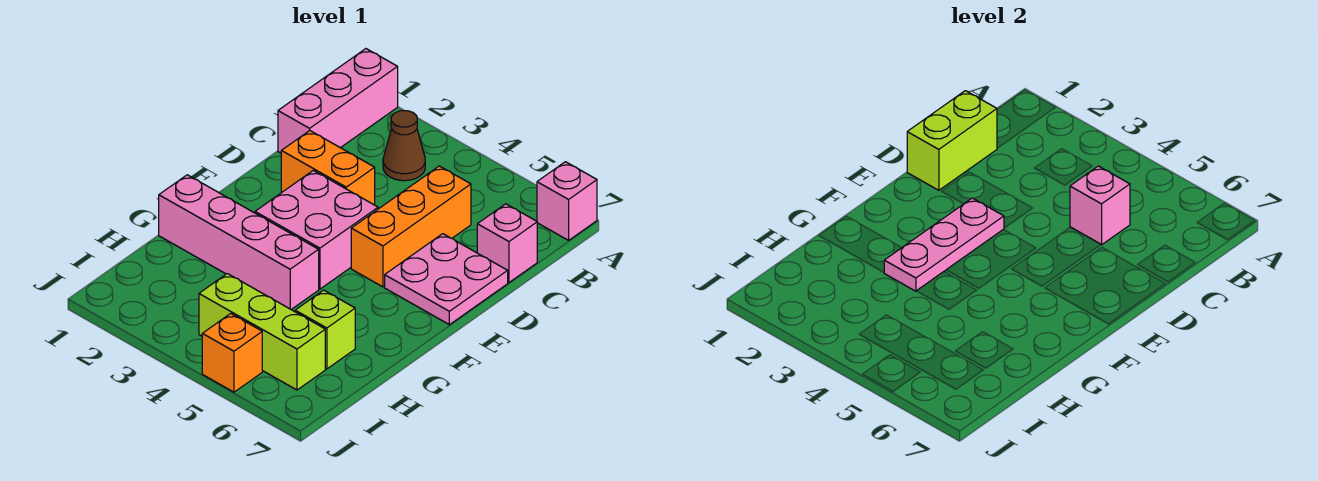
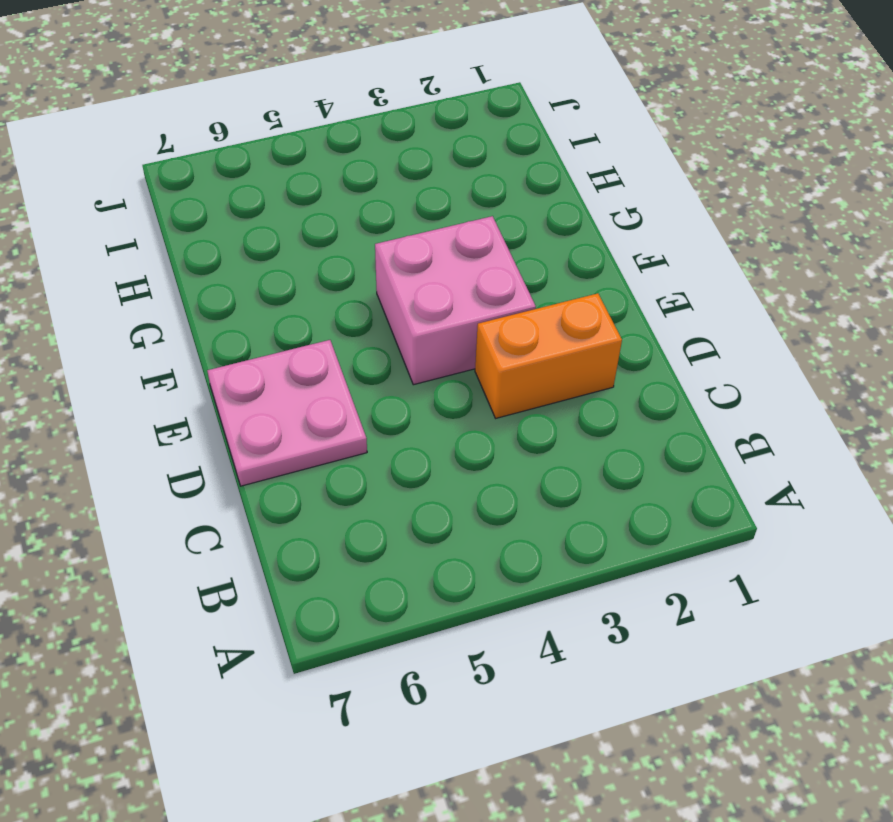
none -> pink 1x3 brick [278,49,398,153]
none -> pink 1x1 brick [537,162,597,240]
none -> brown 1x1 cone [383,111,425,181]

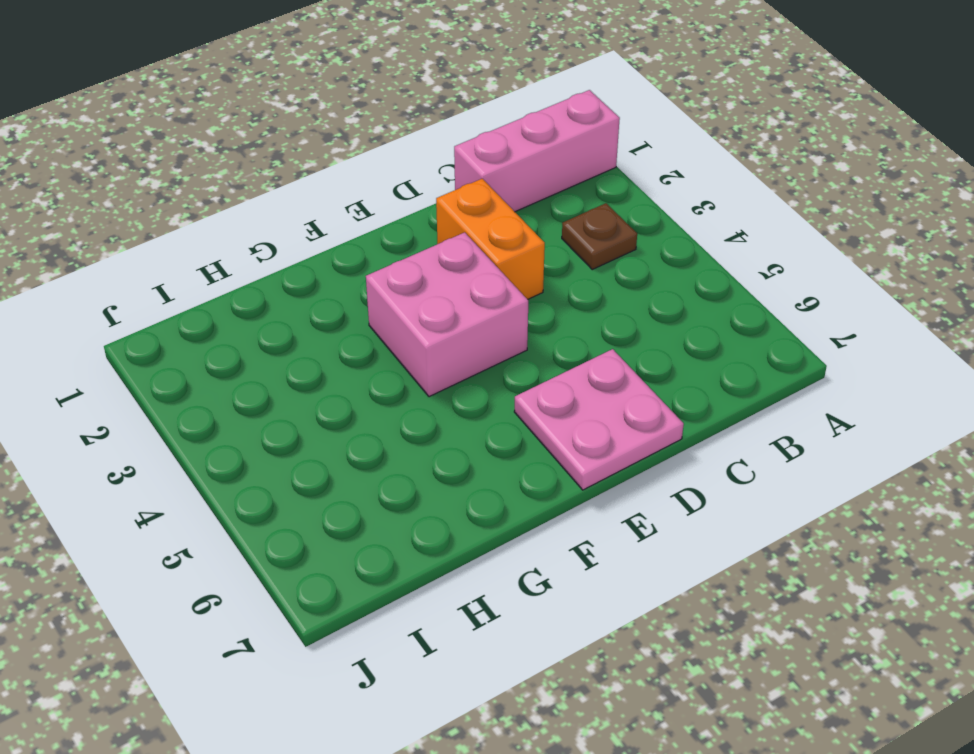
brown 1x1 plate [562,203,637,269] -> brown 1x1 cone [383,111,425,181]
none -> pink 1x1 brick [537,162,597,240]
none -> orange 1x3 brick [351,166,471,287]
none -> pink 1x1 brick [477,204,537,282]

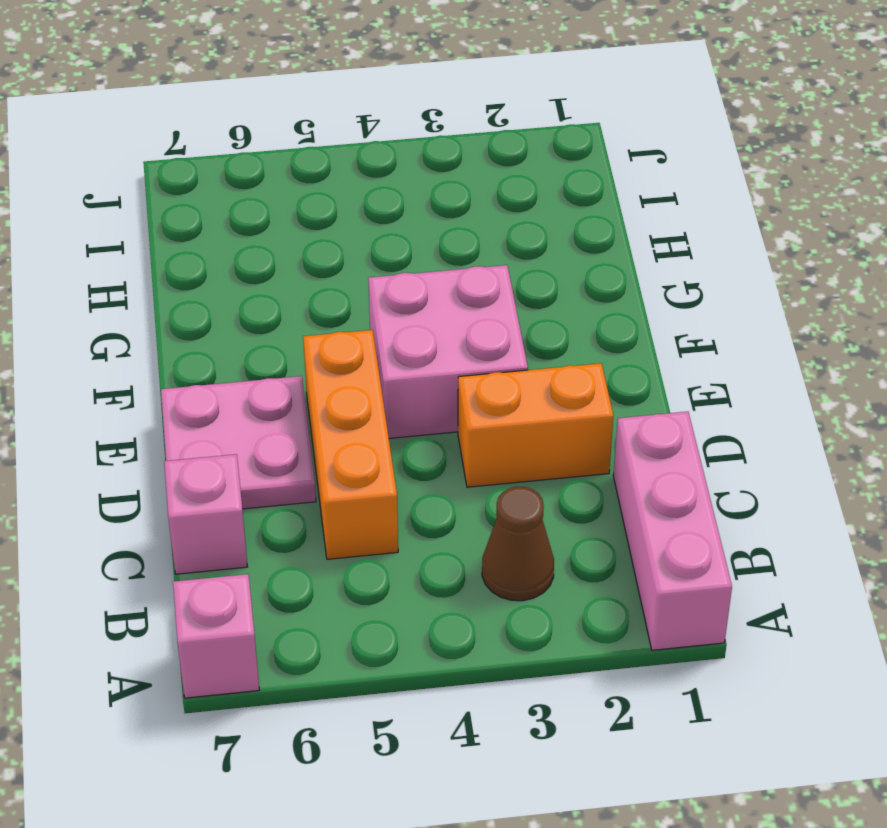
none -> pink 1x4 brick [159,175,319,309]
none -> lime 1x1 brick [295,290,355,369]
none -> lime 1x3 brick [199,274,325,390]

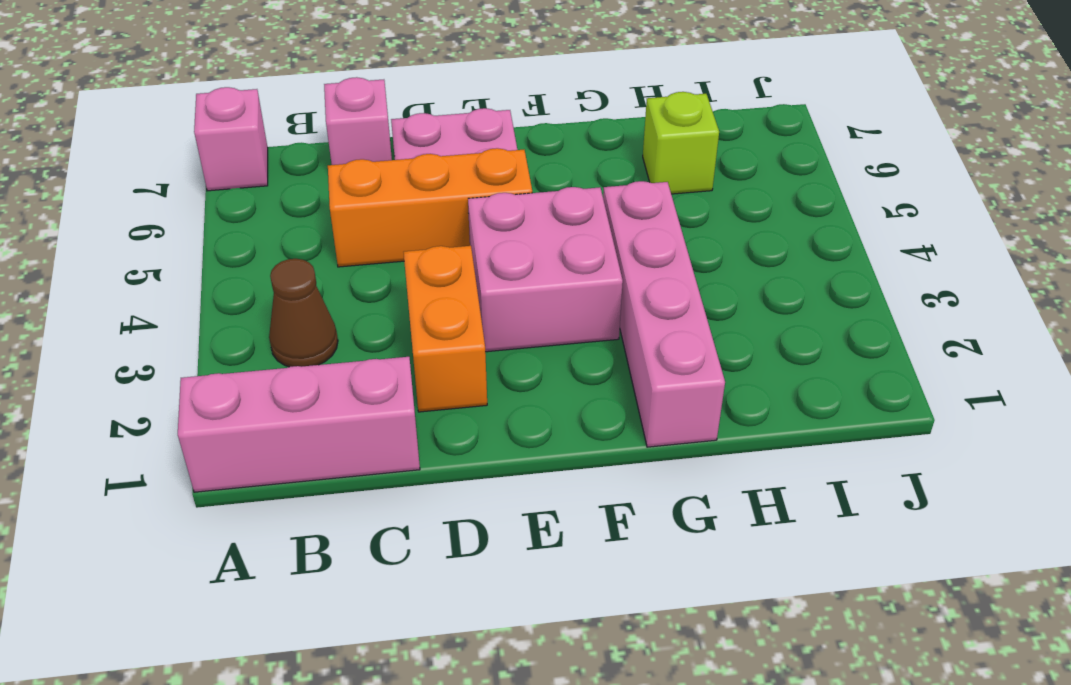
none -> lime 1x3 brick [199,274,325,390]
none -> orange 1x1 brick [202,314,262,392]
none -> lime 1x2 brick [907,91,997,190]

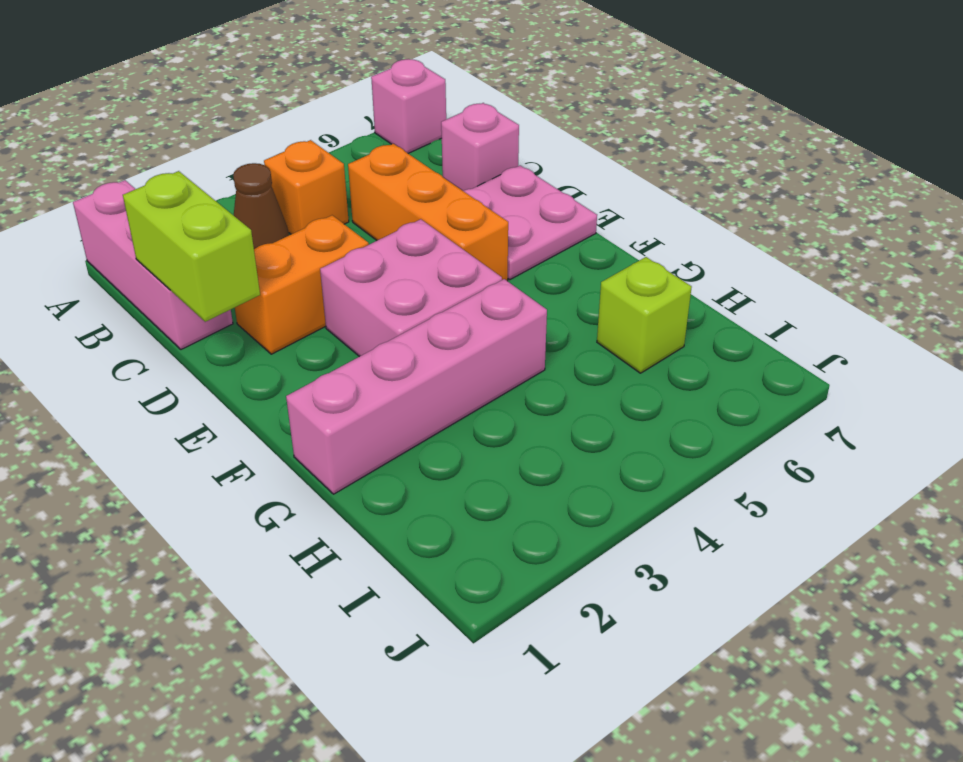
orange 1x1 brick [264,140,349,234] -> orange 1x1 brick moved to [202,314,262,392]
none -> lime 1x3 brick [199,274,325,390]
none -> pink 1x1 brick [1070,166,1130,245]
none -> pink 1x3 plate [884,198,1004,291]

